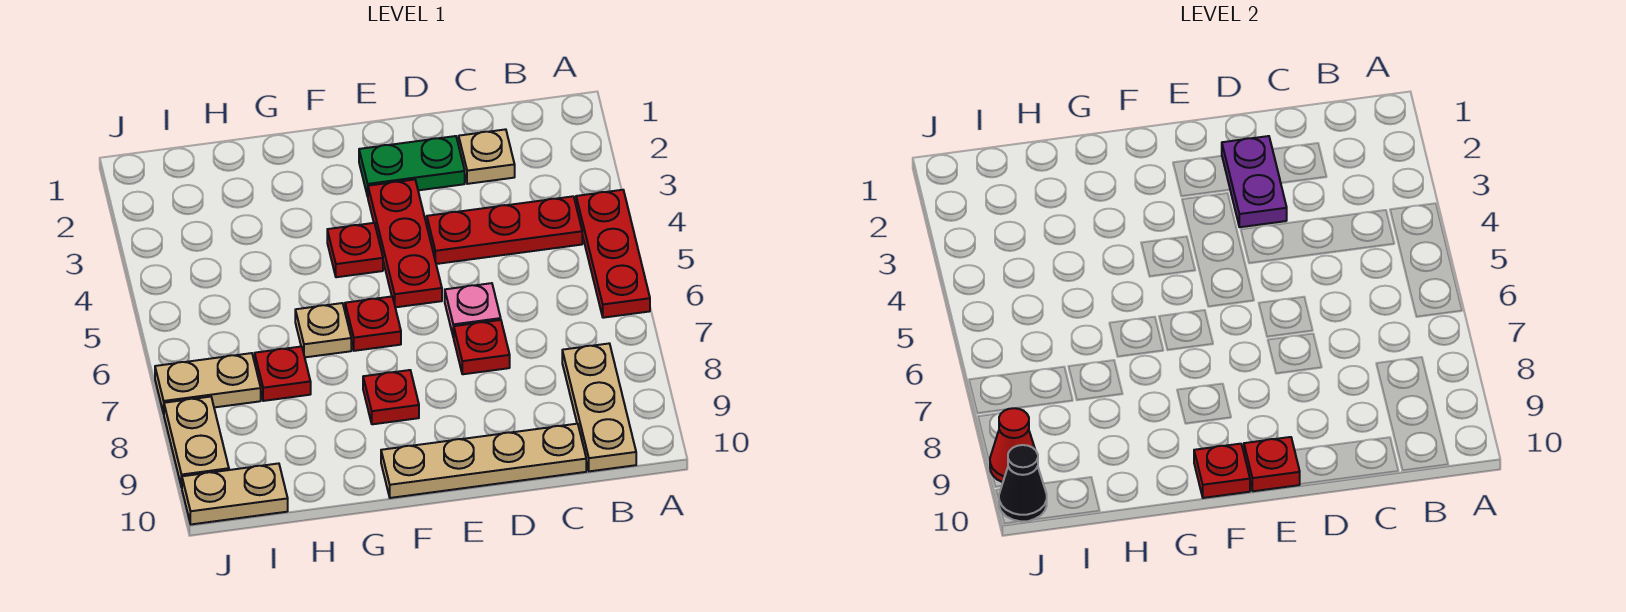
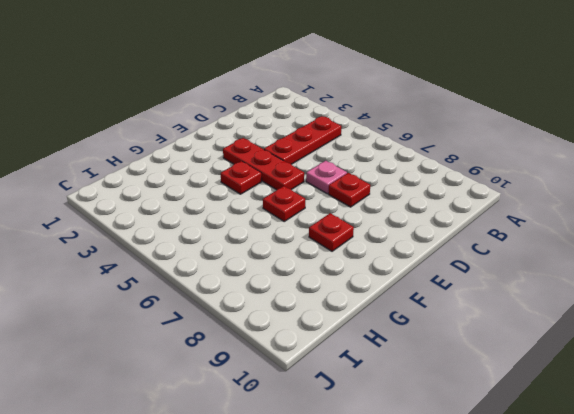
none -> red 1x3 plate [576,190,650,318]
none -> tan 1x3 plate [562,344,636,471]
none -> tan 1x1 plate [459,129,515,184]

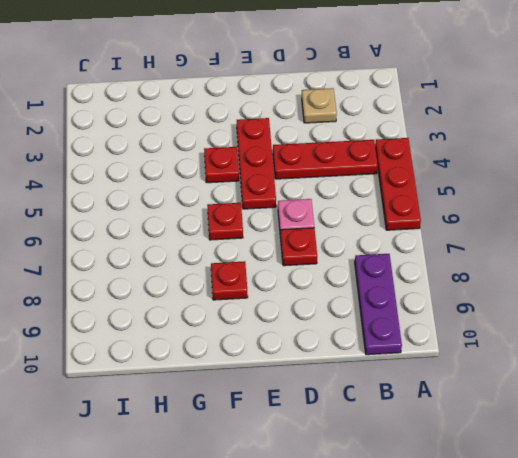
purple 1x3 plate [355,254,402,355] -> tan 1x3 plate [562,344,636,471]
none -> tan 1x4 plate [381,424,586,498]
none -> green 1x2 plate [359,136,465,197]
none -> tan 1x1 plate [295,303,351,357]

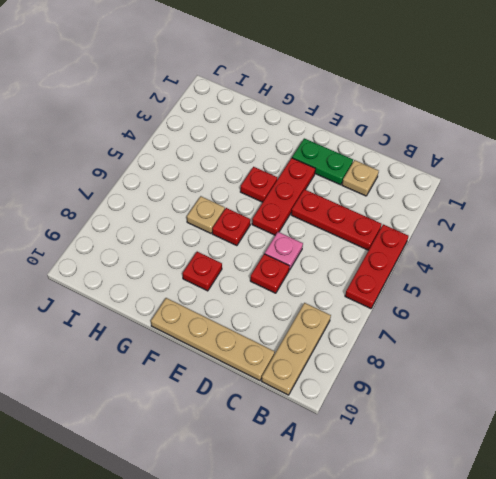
none -> red 1x1 plate [255,346,311,401]
none -> tan 1x2 plate [155,353,261,414]
none -> tan 1x2 plate [182,463,288,524]

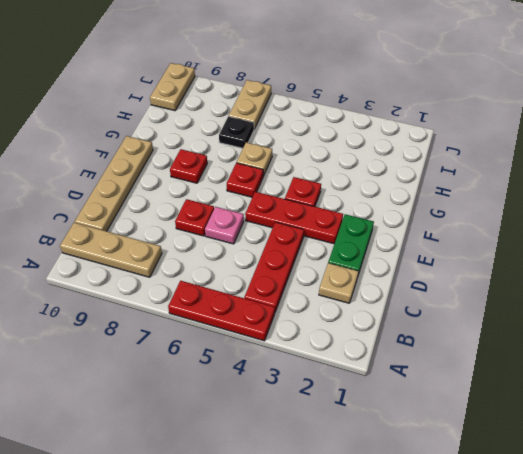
black 1x1 plate [219,116,254,148] -> red 1x1 plate [255,346,311,401]
none -> tan 1x2 plate [164,397,229,487]
none -> purple 1x2 plate [1222,136,1287,227]
none -> red 1x1 plate [1244,437,1300,491]

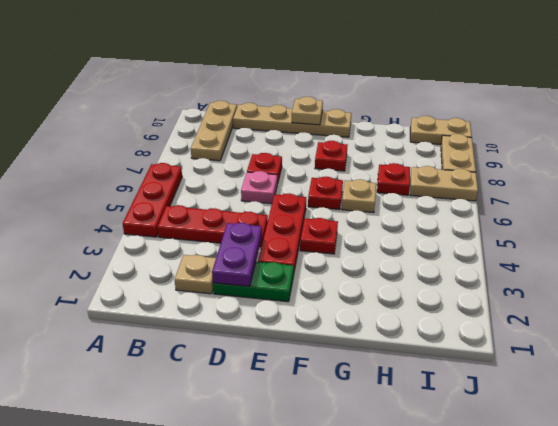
tan 1x1 plate [292,97,323,125] -> red 1x1 plate [1244,437,1300,491]
none -> red 1x1 plate [1194,444,1250,498]
none -> red 1x1 cone [990,408,1035,482]
none -> black 1x1 cone [999,445,1047,522]

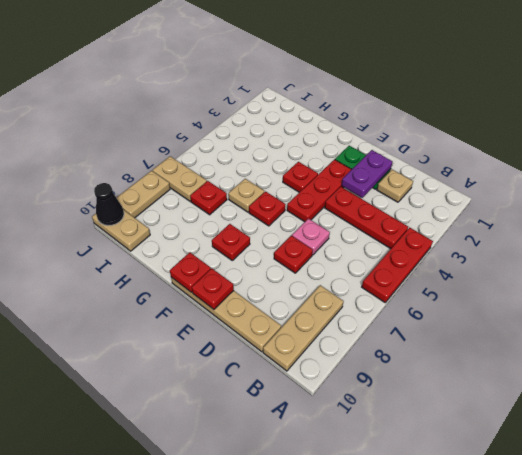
none -> red 1x1 cone [990,408,1035,482]

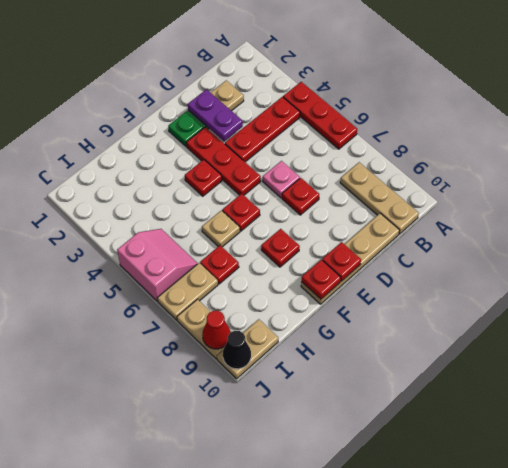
pink 2x2 slope [117,229,198,301] -> none

